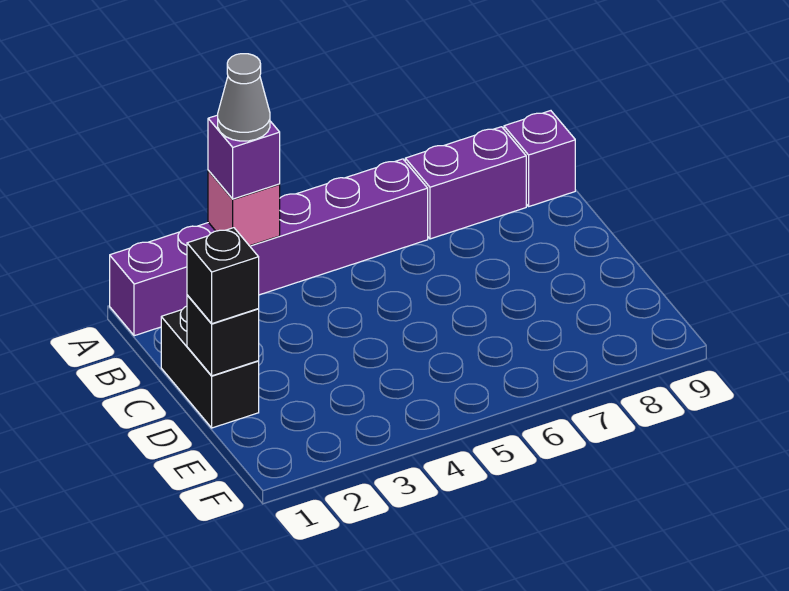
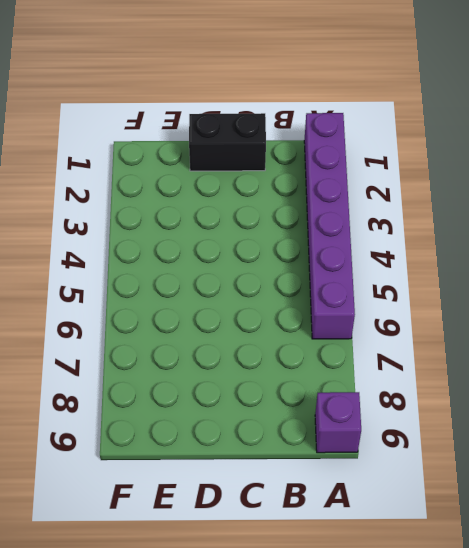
none -> purple 1x2 brick [405,127,526,239]
none -> pink 1x1 brick [208,170,280,246]

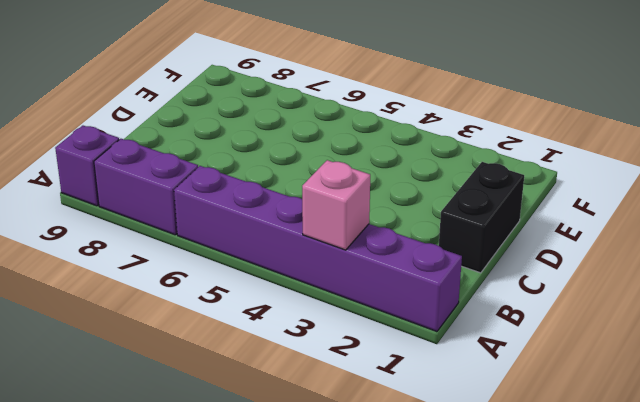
none -> black 1x1 brick [187,295,259,376]
none -> purple 1x1 brick [208,115,280,199]

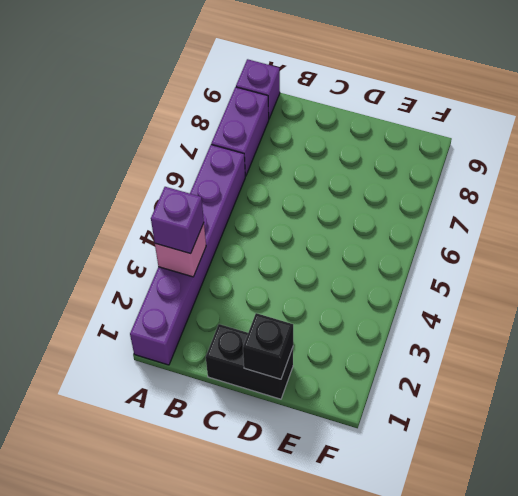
none -> black 1x1 brick [187,228,259,324]
none -> grey 1x1 cone [218,54,270,141]

